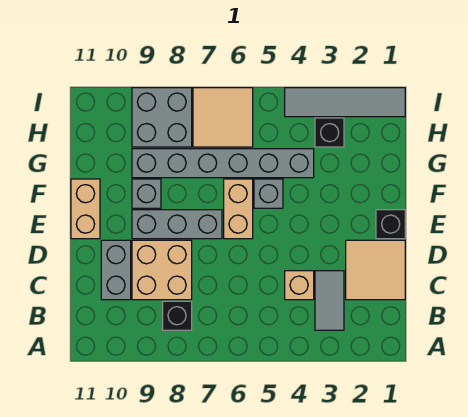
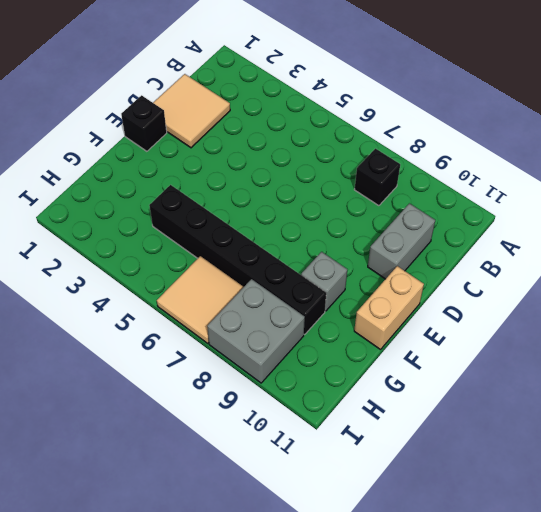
black 1x6 brick [149,185,326,334] -> grey 1x6 brick [132,149,314,178]
none -> grey 1x2 tile [315,271,344,330]
none -> tan 1x1 brick [285,271,314,300]
none -> tan 2x2 brick [132,240,192,300]

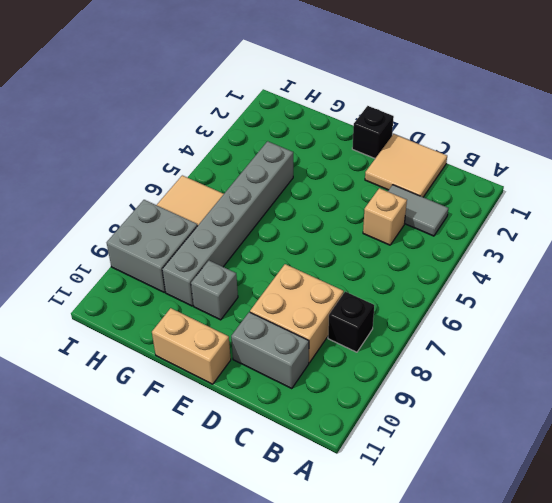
none -> tan 1x2 brick [224,179,253,239]
none -> grey 1x3 brick [132,210,222,239]
none -> grey 1x1 brick [254,179,283,208]

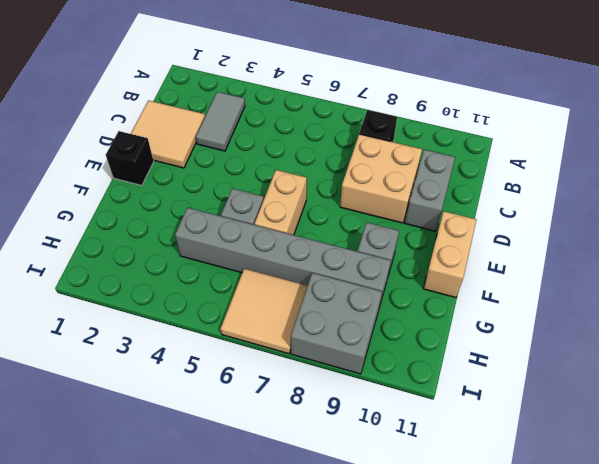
none -> tan 1x1 brick [285,271,314,300]
none -> grey 1x3 brick [132,210,222,239]
none -> black 1x1 brick [315,118,344,147]

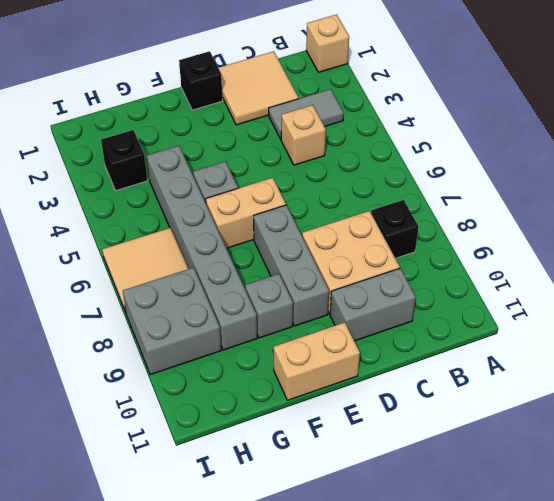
tan 1x1 brick [306,15,349,72] -> none
none -> grey 1x4 tile [285,88,405,117]

